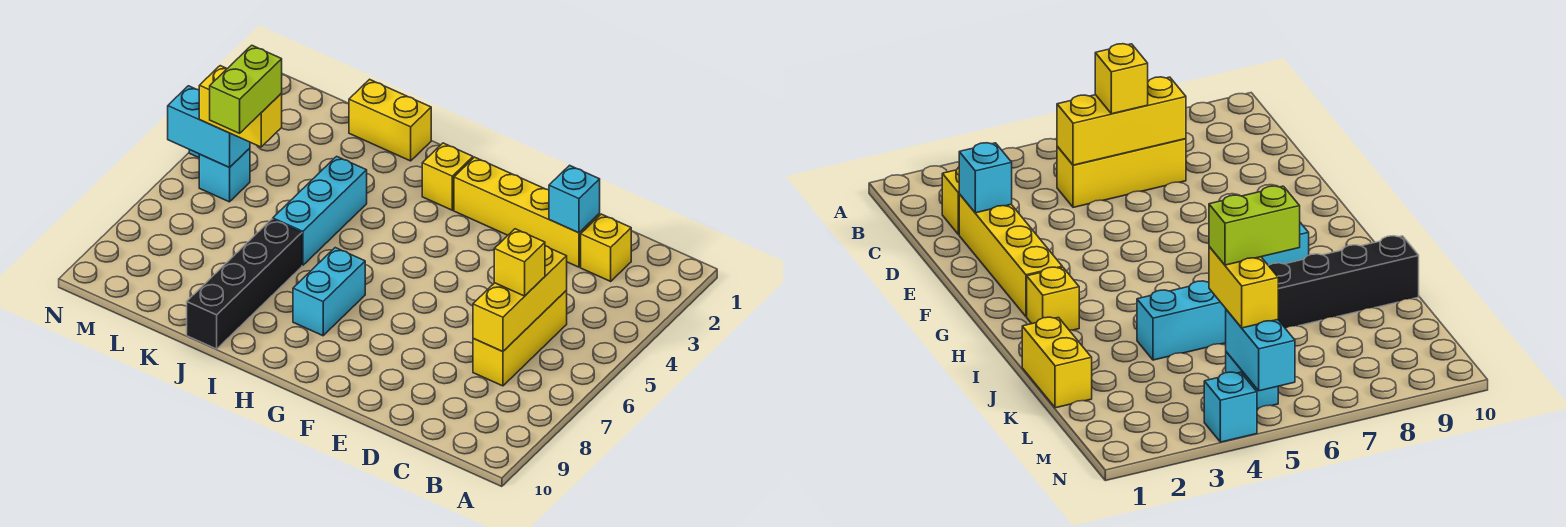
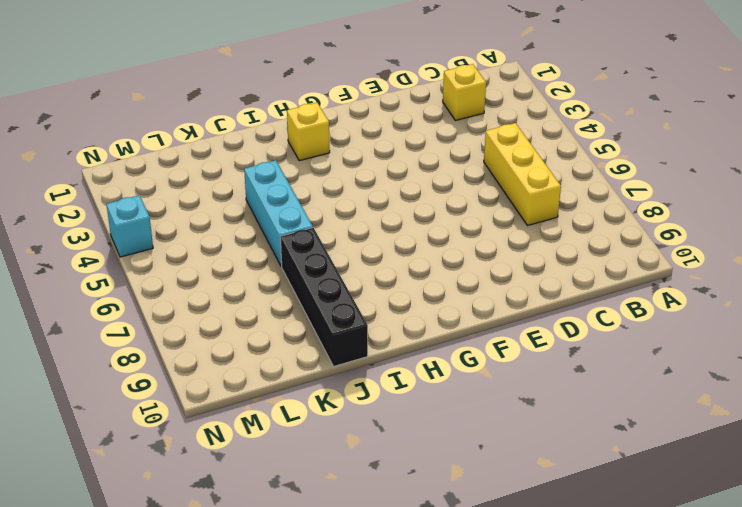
none -> yellow 1x4 brick [454,157,600,267]
none -> cyan 1x2 brick [293,248,365,336]
none -> yellow 1x2 brick [349,79,431,161]

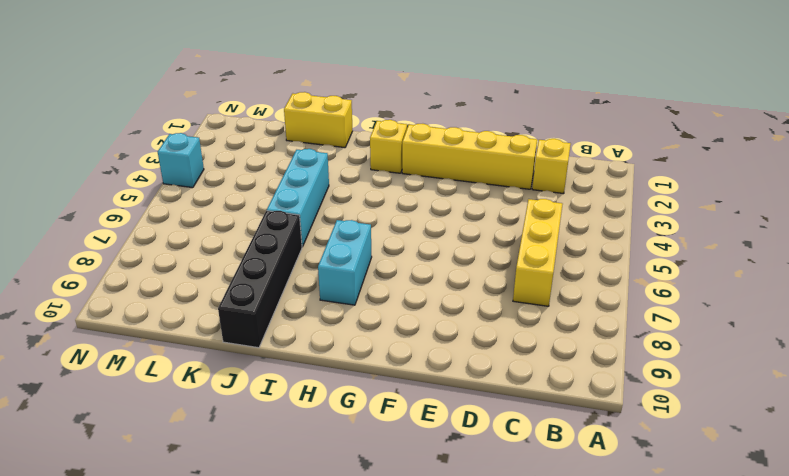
none -> cyan 1x1 brick [199,148,250,202]
none -> yellow 1x3 brick [473,246,567,352]
none -> cyan 1x1 brick [549,165,600,233]

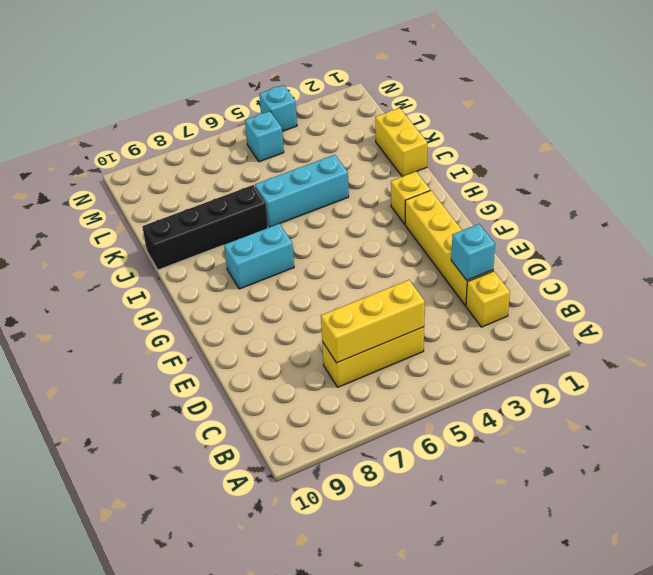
none -> cyan 1x2 brick [168,86,250,168]
none -> yellow 1x1 brick [494,229,545,296]
none -> yellow 1x2 brick [199,66,282,147]

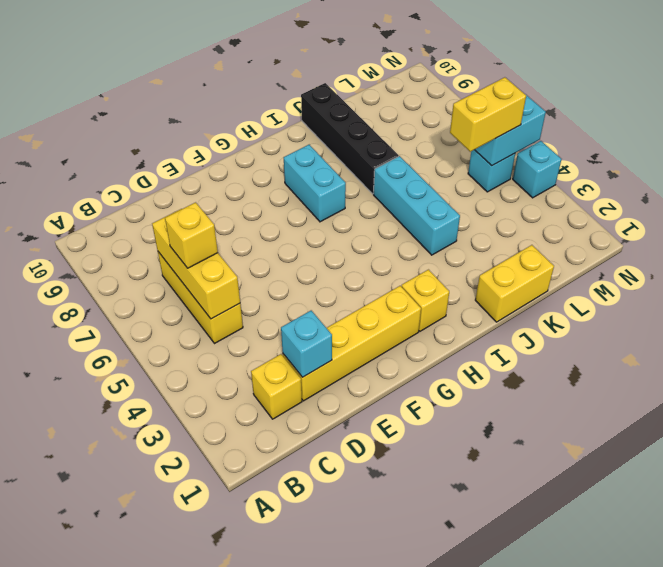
none -> lime 1x2 brick [210,45,282,133]

